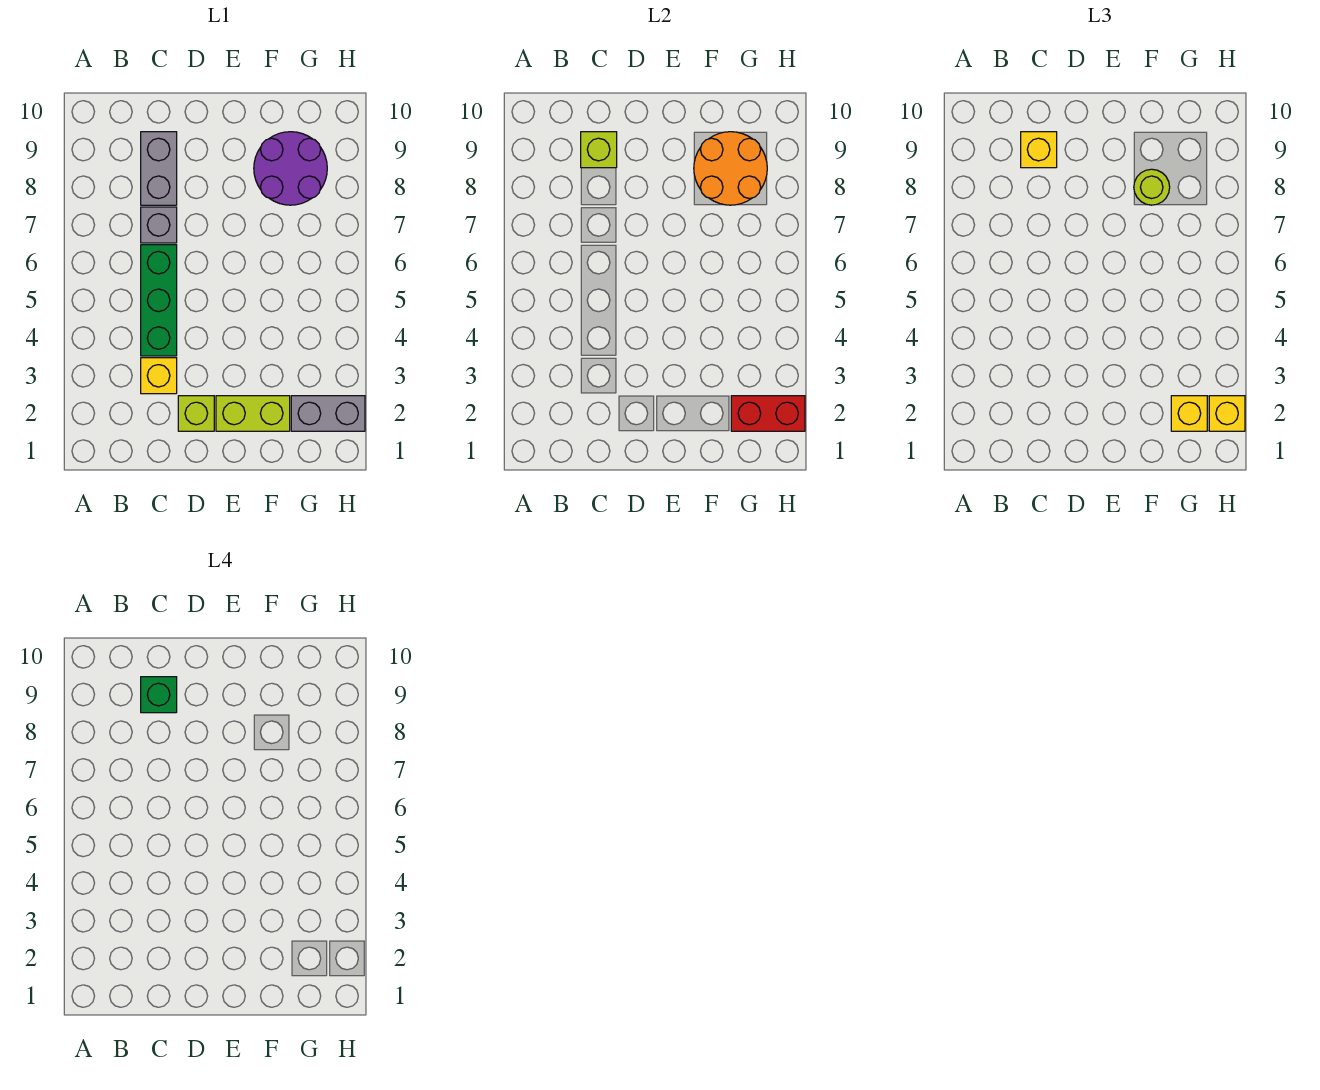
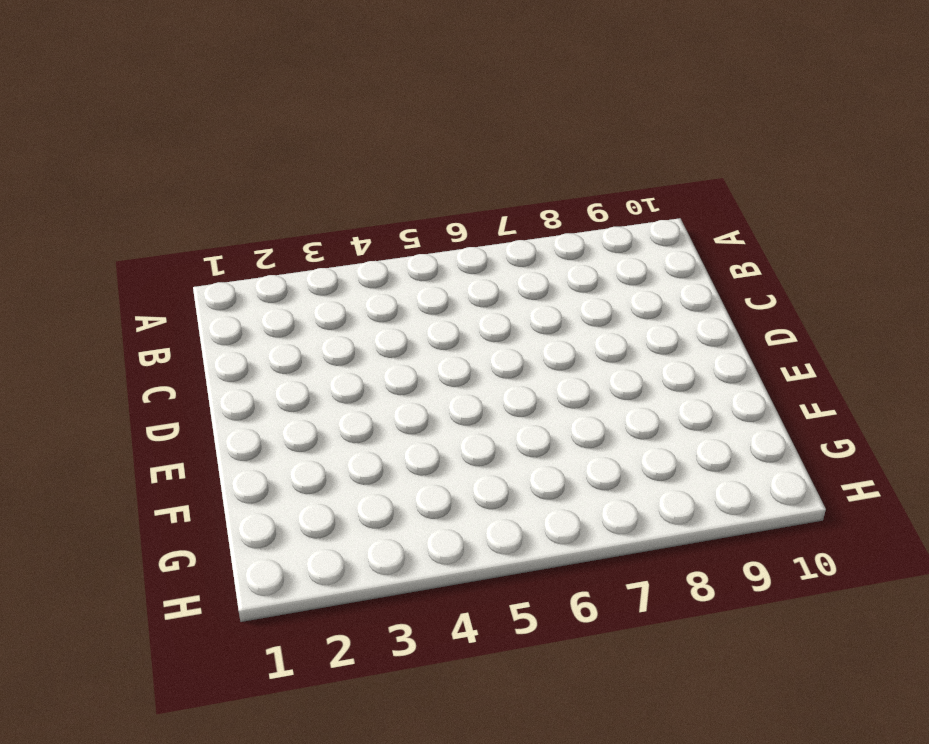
none -> yellow 1x1 brick [141,358,177,394]
none -> green 1x3 brick [141,245,177,356]
none -> grey 1x1 brick [141,207,177,243]

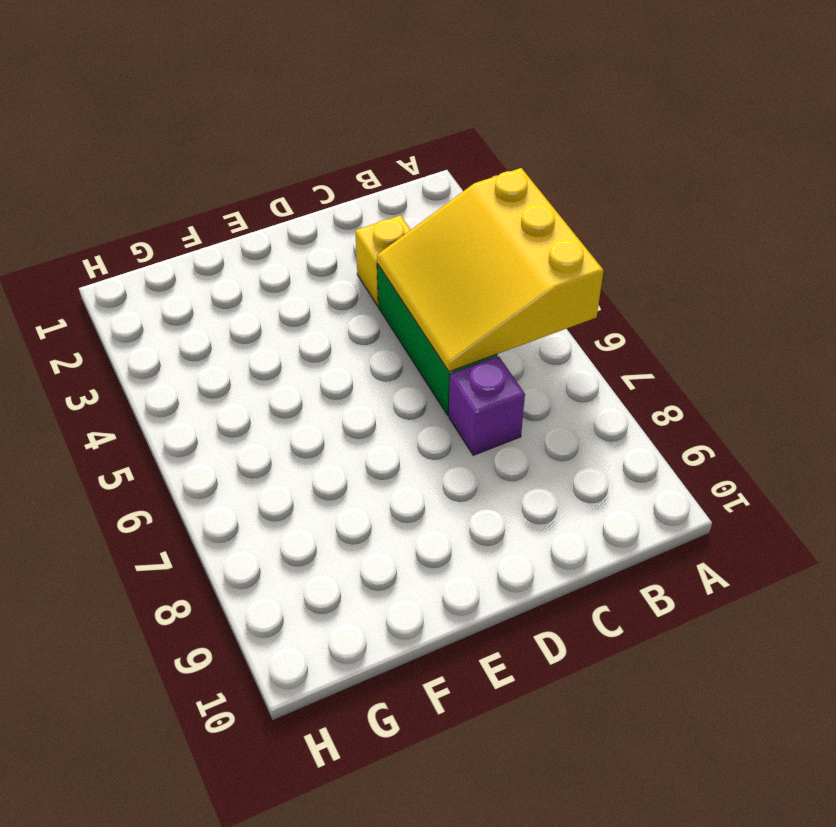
yellow 3x3 slope [377,168,604,372] -> none
purple 1x1 brick [449,356,525,455] -> grey 1x1 brick [141,207,177,243]
none -> grey 1x2 brick [141,132,177,205]
none -> lime 1x1 brick [178,396,214,431]
none -> lime 1x2 brick [216,396,290,431]

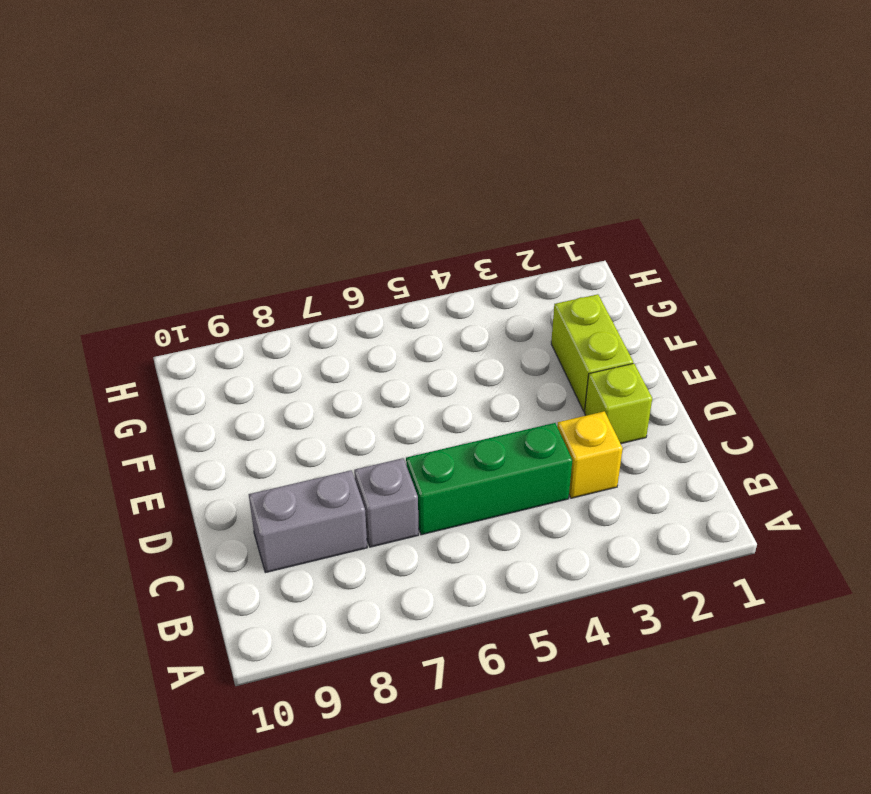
none -> purple 2x2 round brick [254,132,327,205]
none -> grey 1x2 brick [291,396,365,431]
none -> lime 1x1 brick [581,132,617,168]

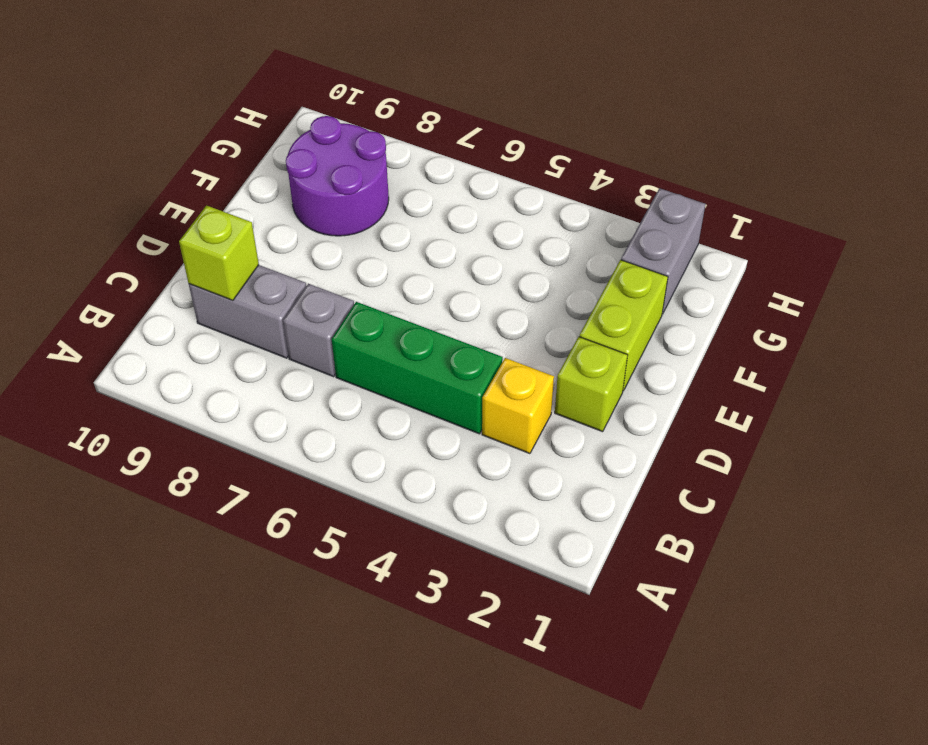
none -> orange 2x2 round brick [694,132,767,205]
none -> red 1x2 brick [731,396,805,431]
none -> yellow 1x1 brick [1021,132,1057,168]

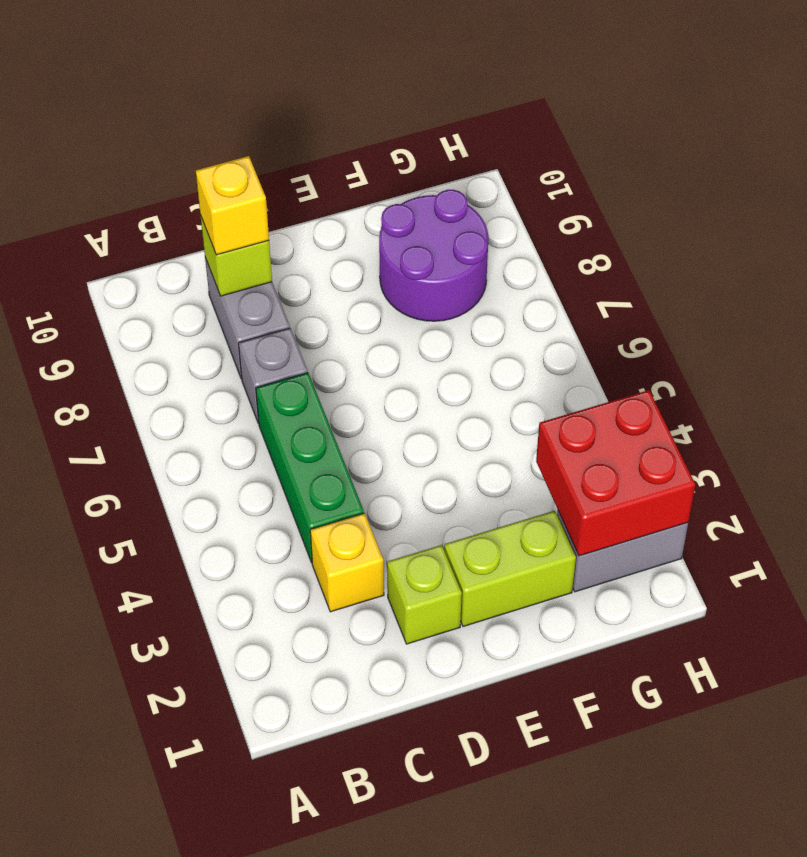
red 2x2 brick [536,390,695,556] -> red 1x2 brick [731,396,805,431]
none -> orange 2x2 round brick [694,132,767,205]
none -> lime 1x1 round brick [1134,169,1170,205]
none -> yellow 1x1 brick [1171,396,1207,431]

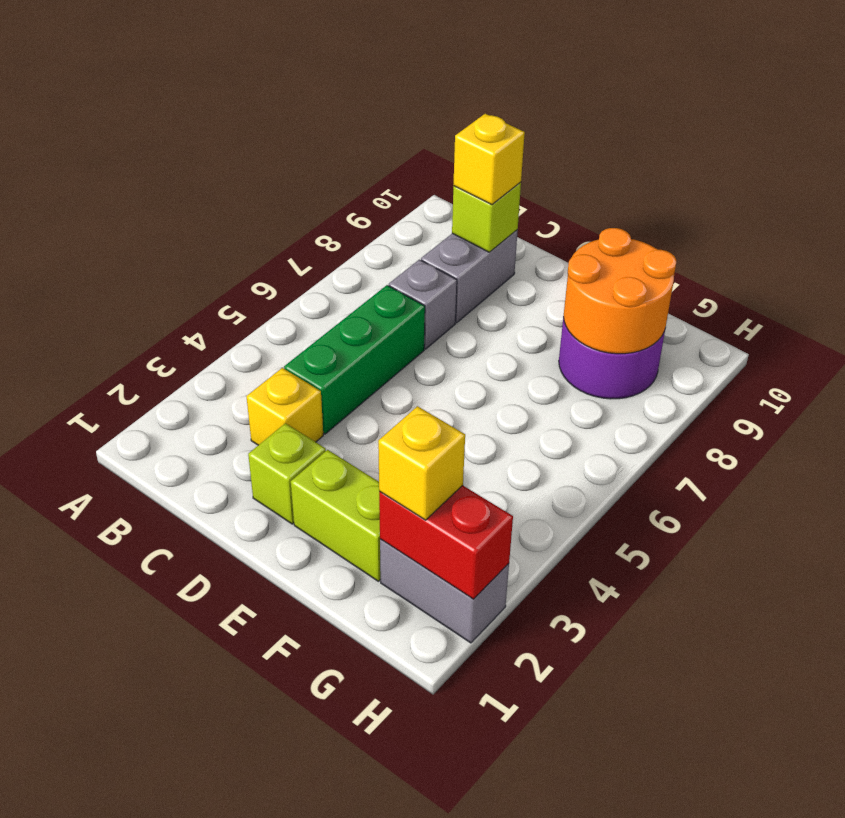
none -> lime 1x1 round brick [1134,169,1170,205]
none -> yellow 1x1 brick [1209,396,1245,431]
none -> green 1x1 brick [141,677,177,713]

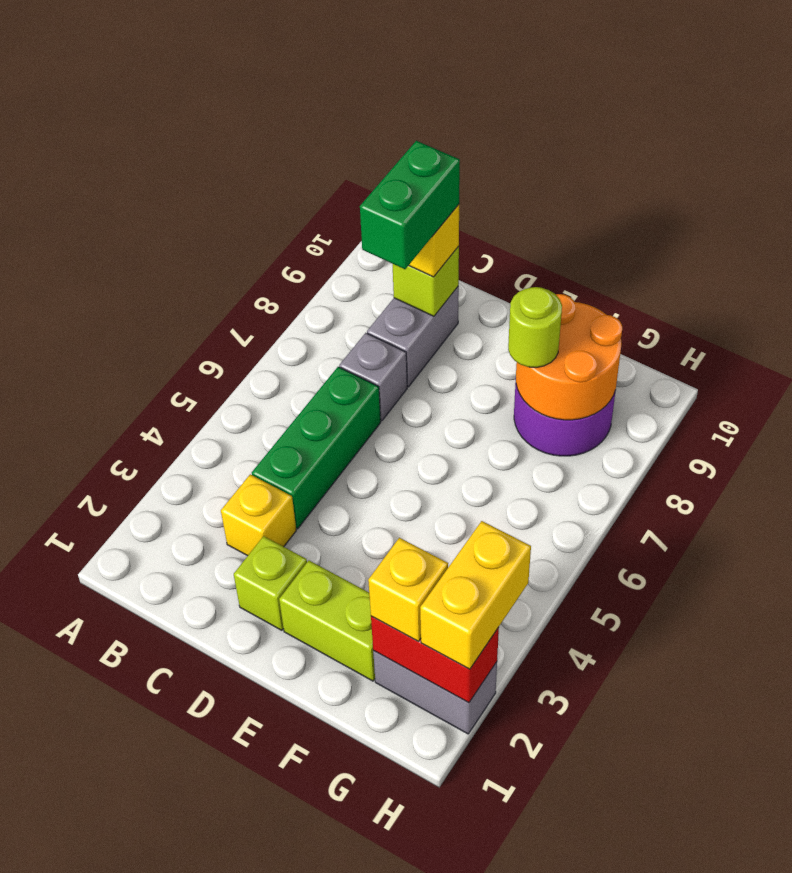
green 1x2 brick [360,141,460,269] -> green 1x1 brick [141,677,177,713]
yellow 1x2 brick [420,521,531,669] -> yellow 1x1 brick [1209,396,1245,431]

